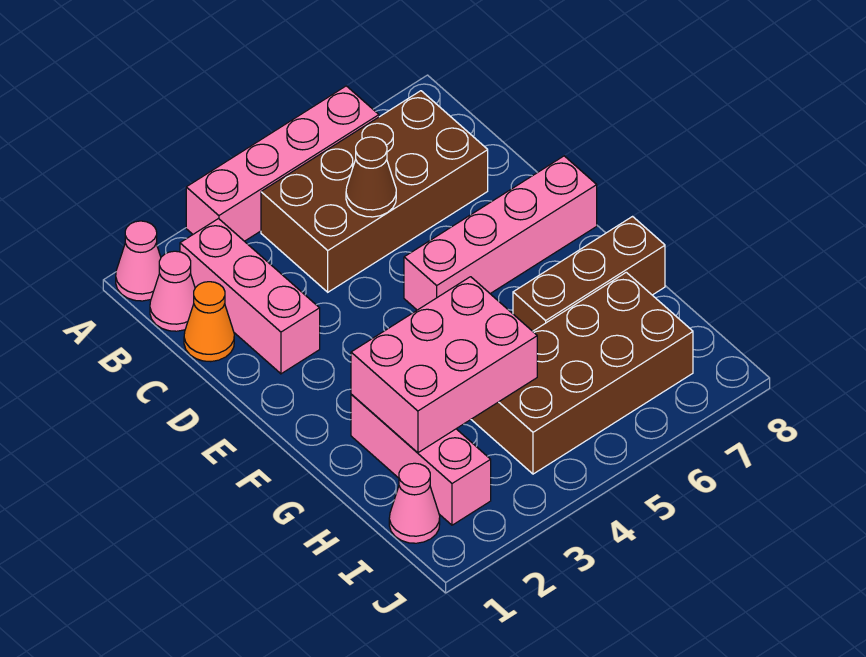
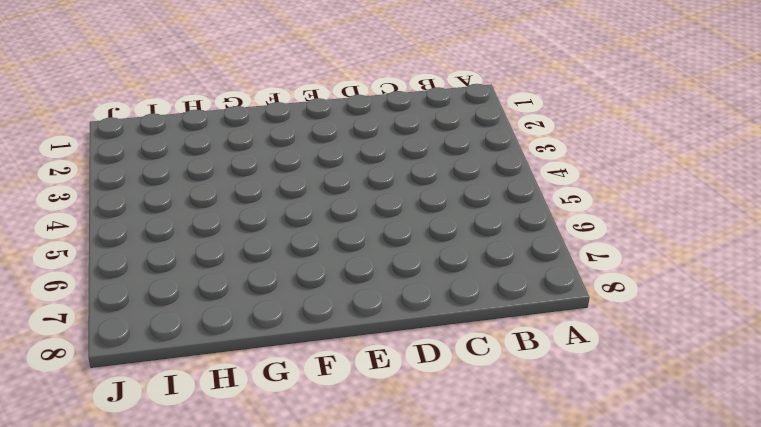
none -> pink 1x1 cone [116,221,161,301]
none -> pink 1x4 brick [186,86,379,241]
none -> pink 1x1 cone [150,251,195,331]

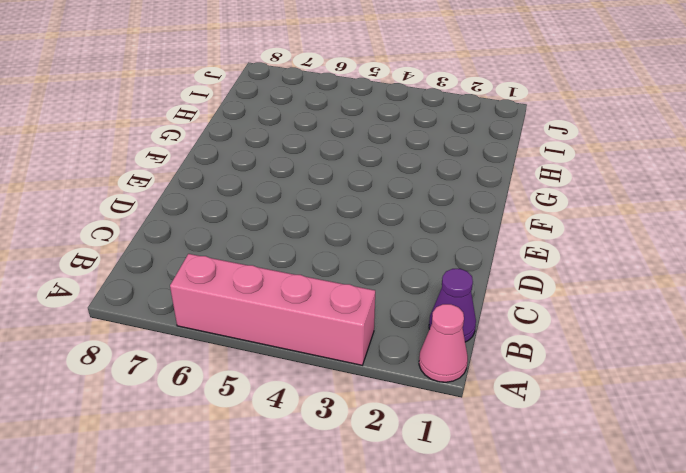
purple 1x1 cone [429,269,476,342] -> pink 1x1 cone [150,251,195,331]
none -> pink 1x3 brick [180,219,320,374]
none -> brown 2x4 brick [261,91,488,292]
none -> orange 1x1 cone [184,282,234,362]

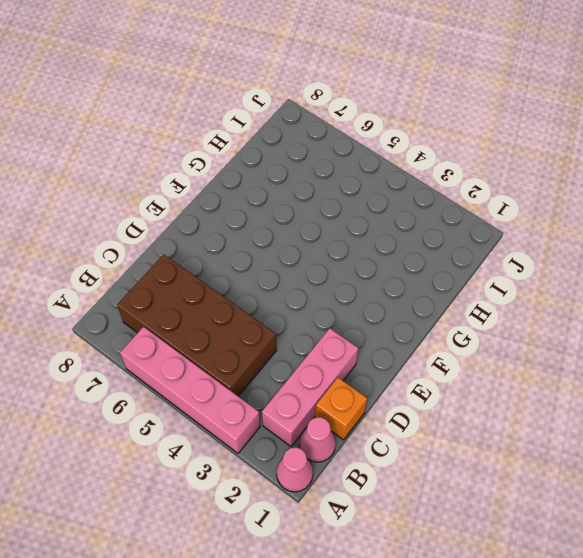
orange 1x1 brick [315,378,367,440] -> orange 1x1 cone [184,282,234,362]
none -> pink 1x4 brick [404,156,597,310]
none -> pink 1x3 brick [351,395,491,525]
none -> brown 1x3 brick [513,217,665,331]

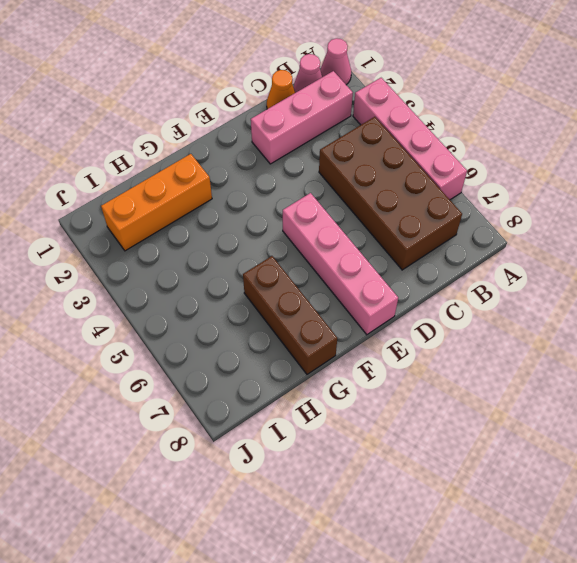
orange 1x3 brick [101,154,212,251] -> pink 1x3 brick [351,395,491,525]
none -> brown 2x4 brick [471,272,693,474]
none -> pink 1x1 cone [389,463,440,543]
none -> brown 1x1 cone [346,137,396,217]

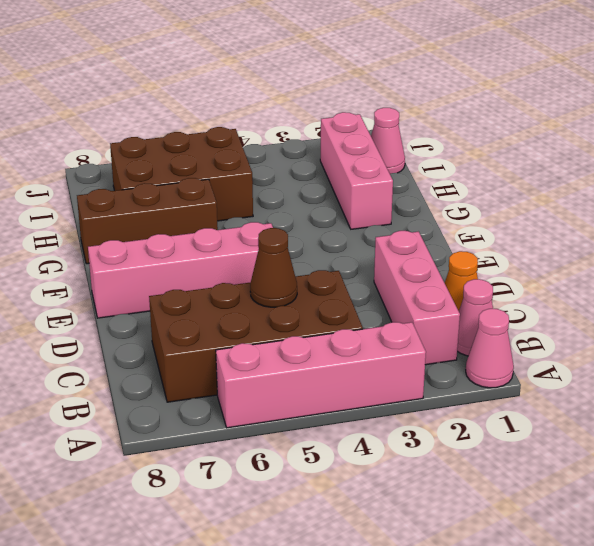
brown 2x3 brick [110,127,253,221] -> brown 2x4 brick [471,272,693,474]
none -> pink 2x3 brick [351,277,537,453]

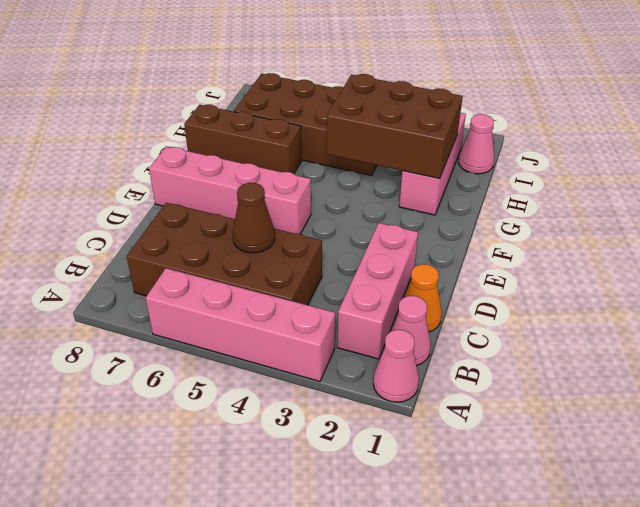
brown 2x3 brick [326,74,463,179] -> pink 2x3 brick [351,277,537,453]

